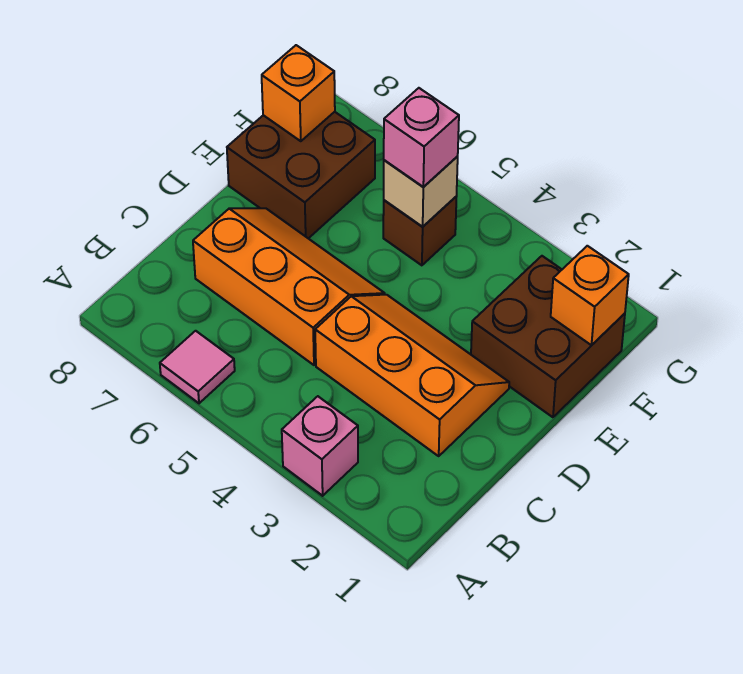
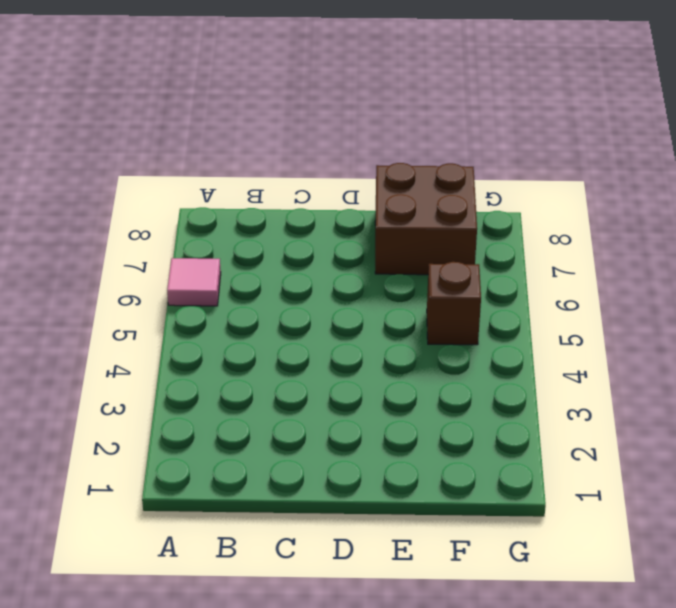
none -> pink 1x1 brick [282,396,358,496]
none -> orange 2x3 slope [315,295,509,456]

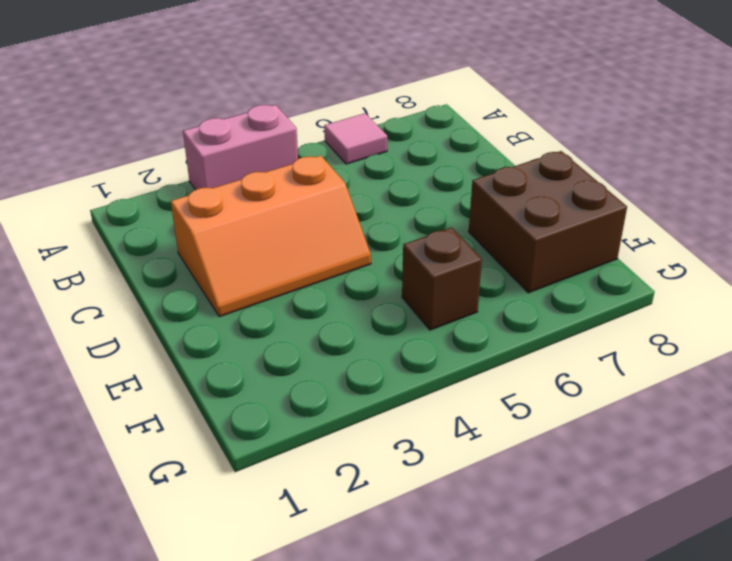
pink 1x2 brick [183,105,298,190] -> pink 1x1 brick [282,396,358,496]
none -> orange 2x3 slope [193,208,385,365]
none -> brown 2x2 brick [471,256,625,417]

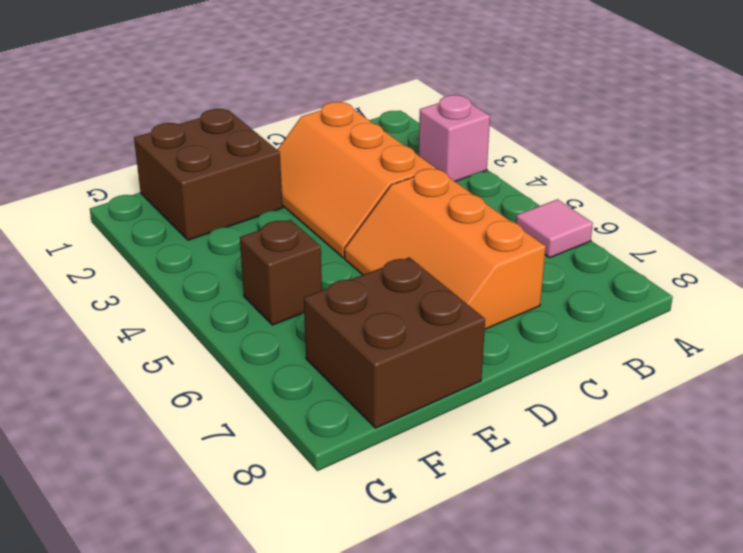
none -> orange 1x1 brick [551,246,629,345]
none -> tan 1x1 brick [384,156,458,227]

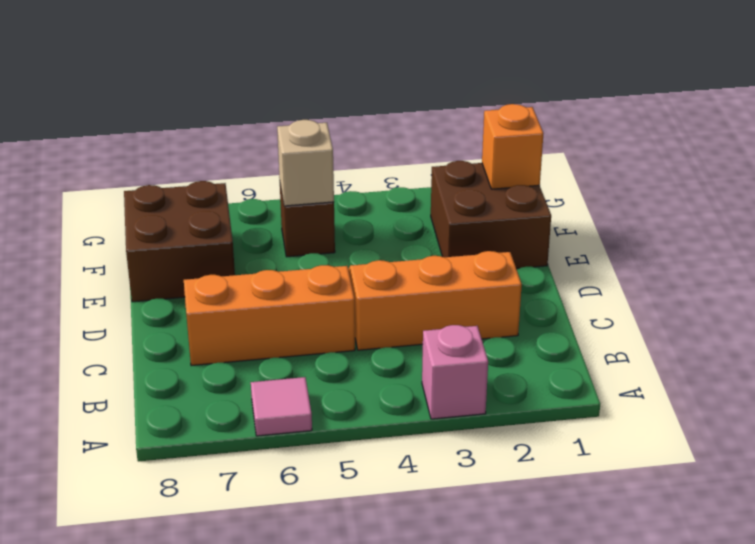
none -> orange 1x1 brick [262,45,335,141]
none -> pink 1x1 brick [384,88,459,187]

